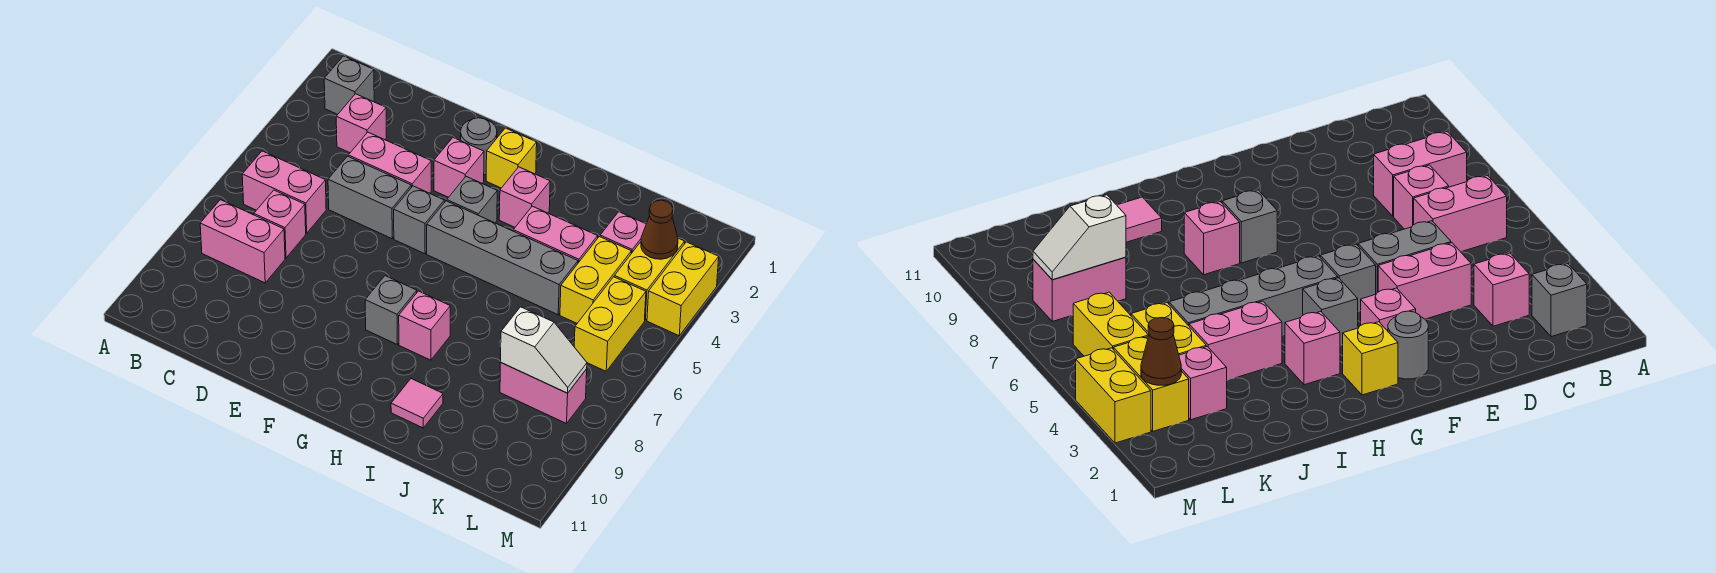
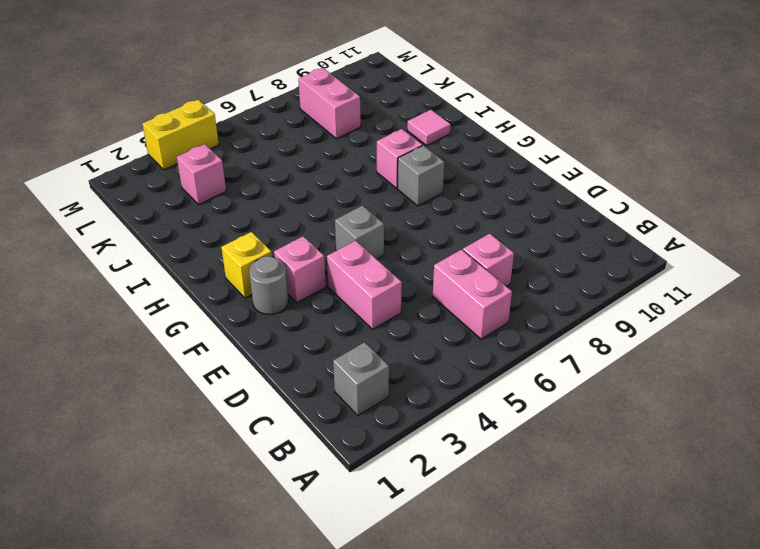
none -> pink 1x2 brick [200,200,285,283]
none -> pink 1x1 brick [336,94,387,153]
none -> grey 1x2 brick [328,156,411,239]

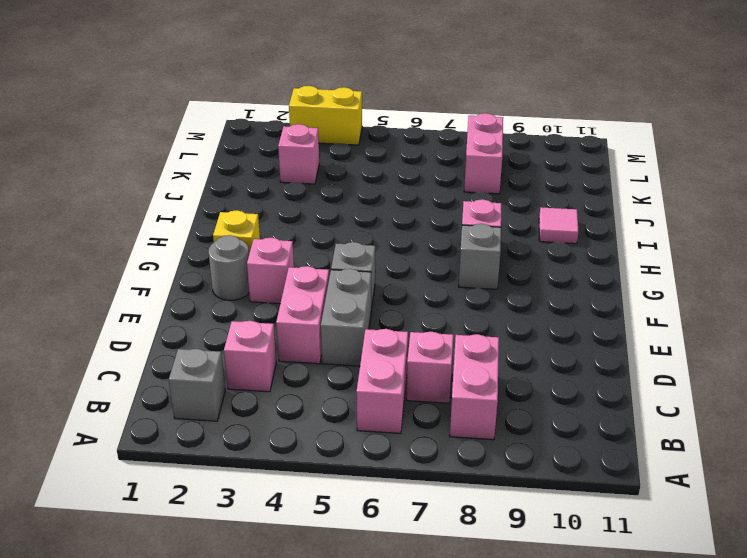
none -> grey 1x1 brick [447,177,497,223]
none -> grey 1x4 brick [427,201,578,315]
none -> pink 1x1 brick [499,167,550,227]

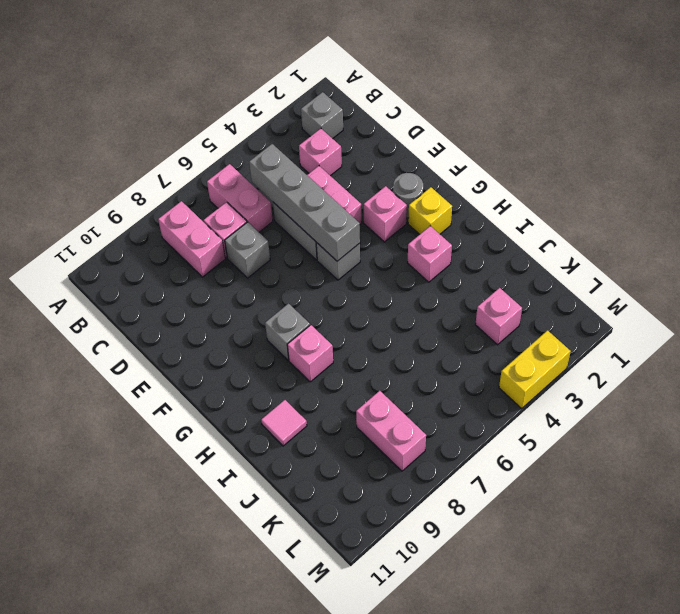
grey 1x4 brick [249,144,360,261] -> grey 1x4 brick moved to [427,201,578,315]
grey 1x1 brick [225,222,270,278] -> grey 1x1 brick moved to [447,177,497,223]
none -> pink 1x2 brick [513,206,598,263]
none -> yellow 1x2 brick [560,236,631,323]
none -> yellow 1x2 brick [614,238,685,320]

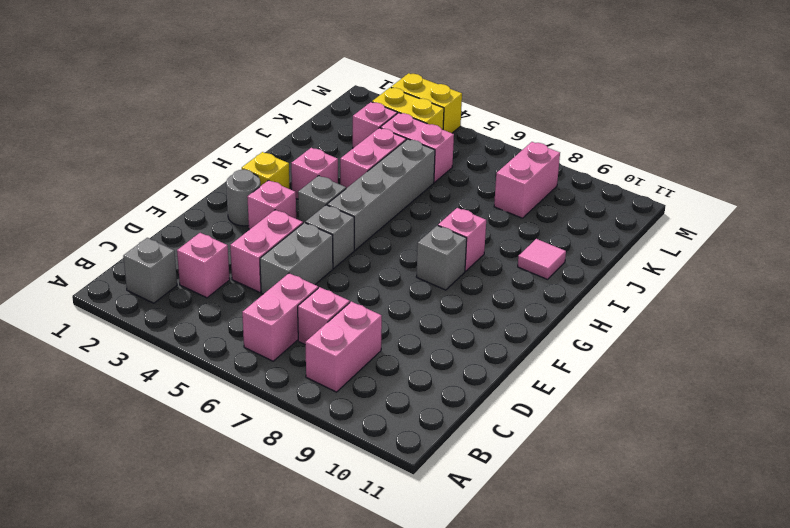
pink 1x2 brick [380,113,454,182] -> yellow 1x2 brick [560,236,631,323]
none -> yellow 1x2 brick [574,277,646,371]
none -> white 1x2 slope [501,307,587,393]
none -> brown 1x1 cone [641,200,678,259]

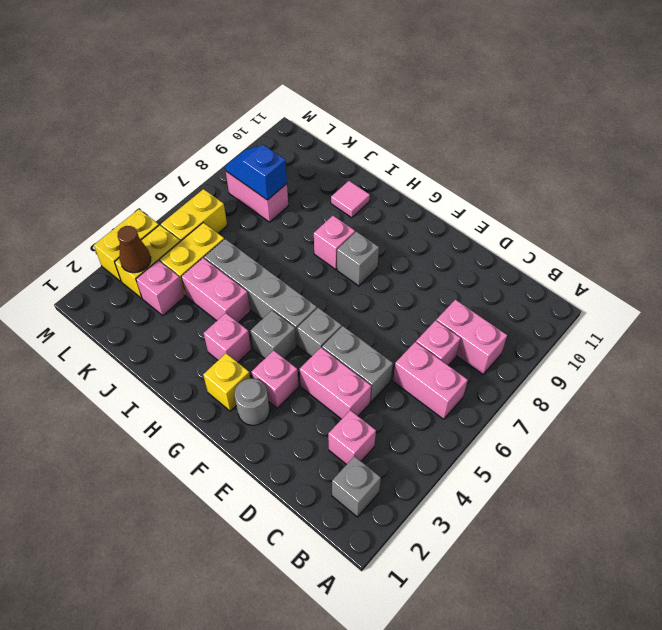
blue 1x2 slope [225,145,287,200] -> white 1x2 slope [501,307,587,393]

